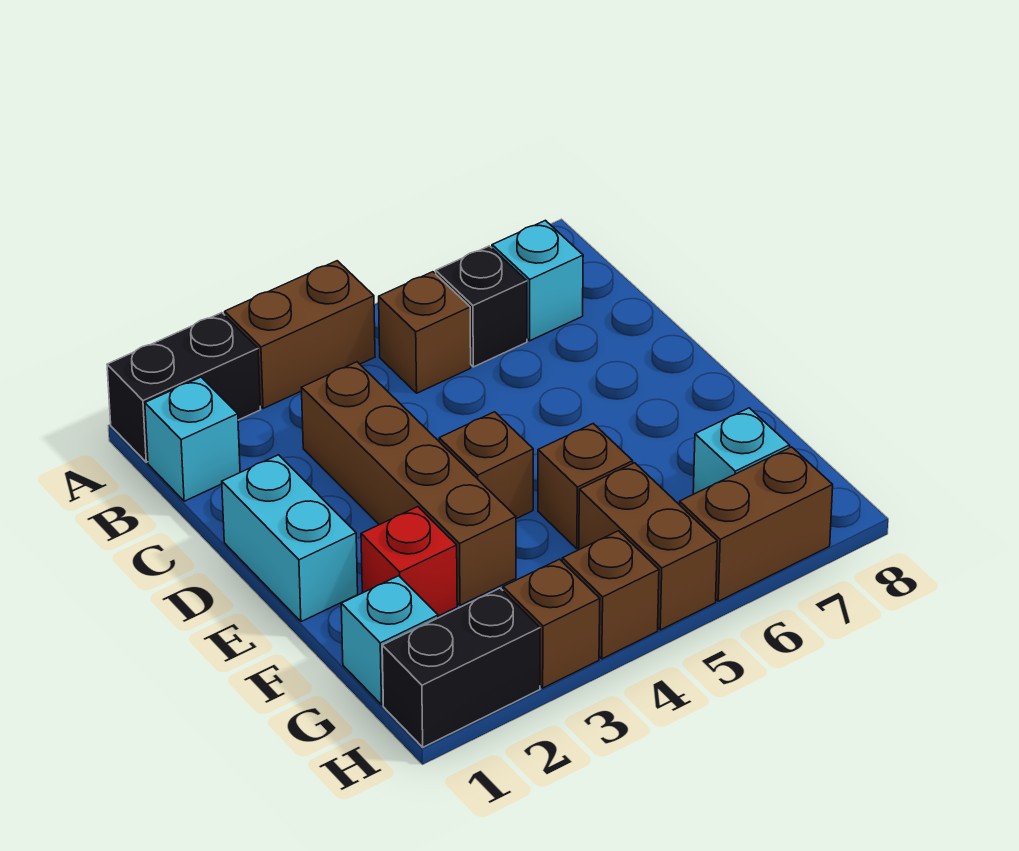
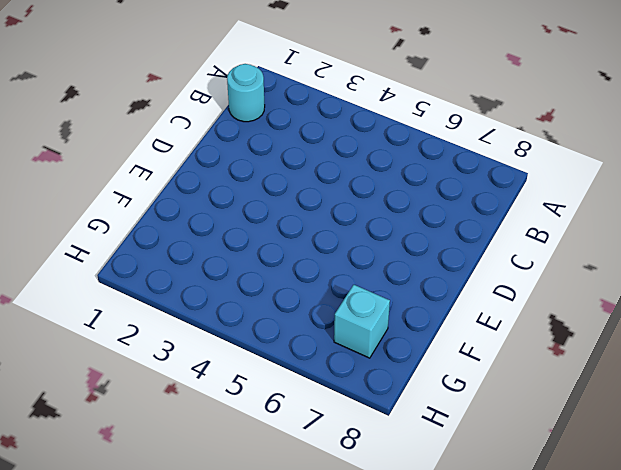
cyan 1x1 round brick [227,64,265,122] -> cyan 1x1 brick [145,377,240,501]
none -> black 1x2 brick [107,313,260,462]
none -> brown 1x2 brick [225,261,375,408]
none -> brown 1x1 brick [379,272,471,393]

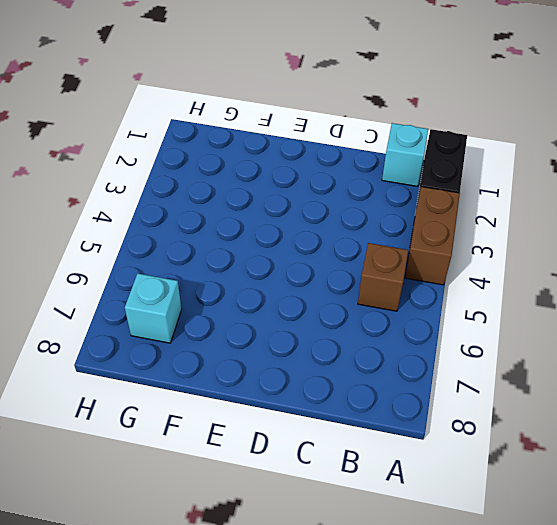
none -> black 1x1 brick [436,246,527,367]
none -> cyan 1x1 brick [492,220,583,341]
none -> brown 1x4 brick [301,362,516,605]

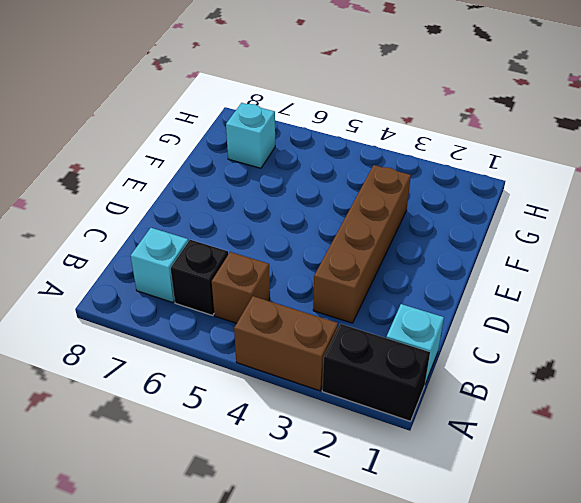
none -> cyan 1x2 brick [222,455,358,622]
none -> brown 1x1 brick [439,412,533,519]
none -> red 1x1 brick [361,507,457,616]

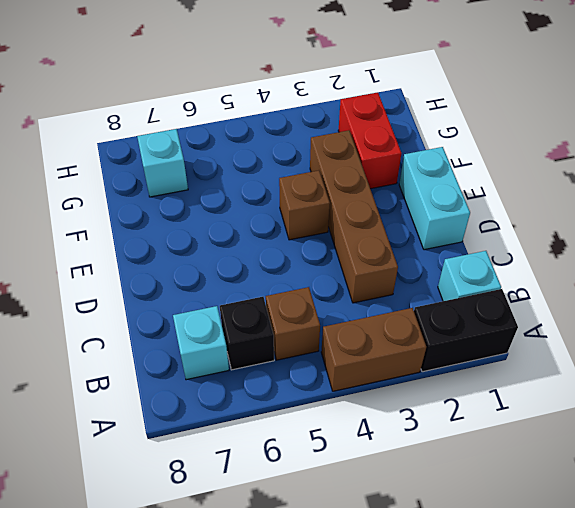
red 1x2 brick [338,92,401,189] -> red 1x1 brick [361,507,457,616]
none -> brown 1x1 brick [538,424,633,549]
none -> cyan 1x1 brick [341,576,438,705]
none -> brown 1x2 brick [579,463,717,630]

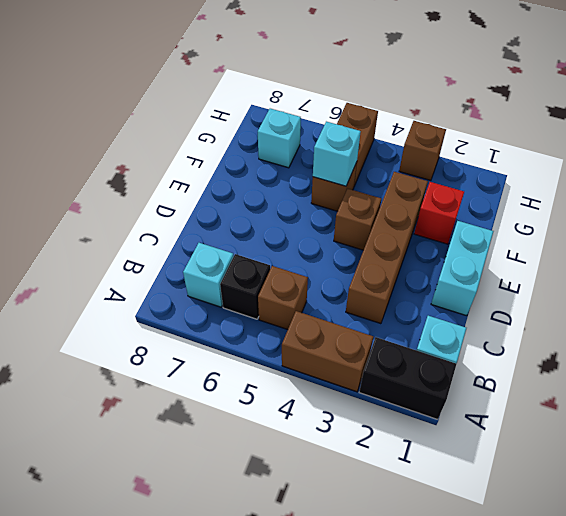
cyan 1x1 brick [313,122,361,186] -> cyan 1x1 brick moved to [341,576,438,705]
none -> black 1x2 brick [382,588,540,747]
none -> brown 1x1 brick [562,531,659,659]
none -> brown 1x2 brick [680,447,833,601]

